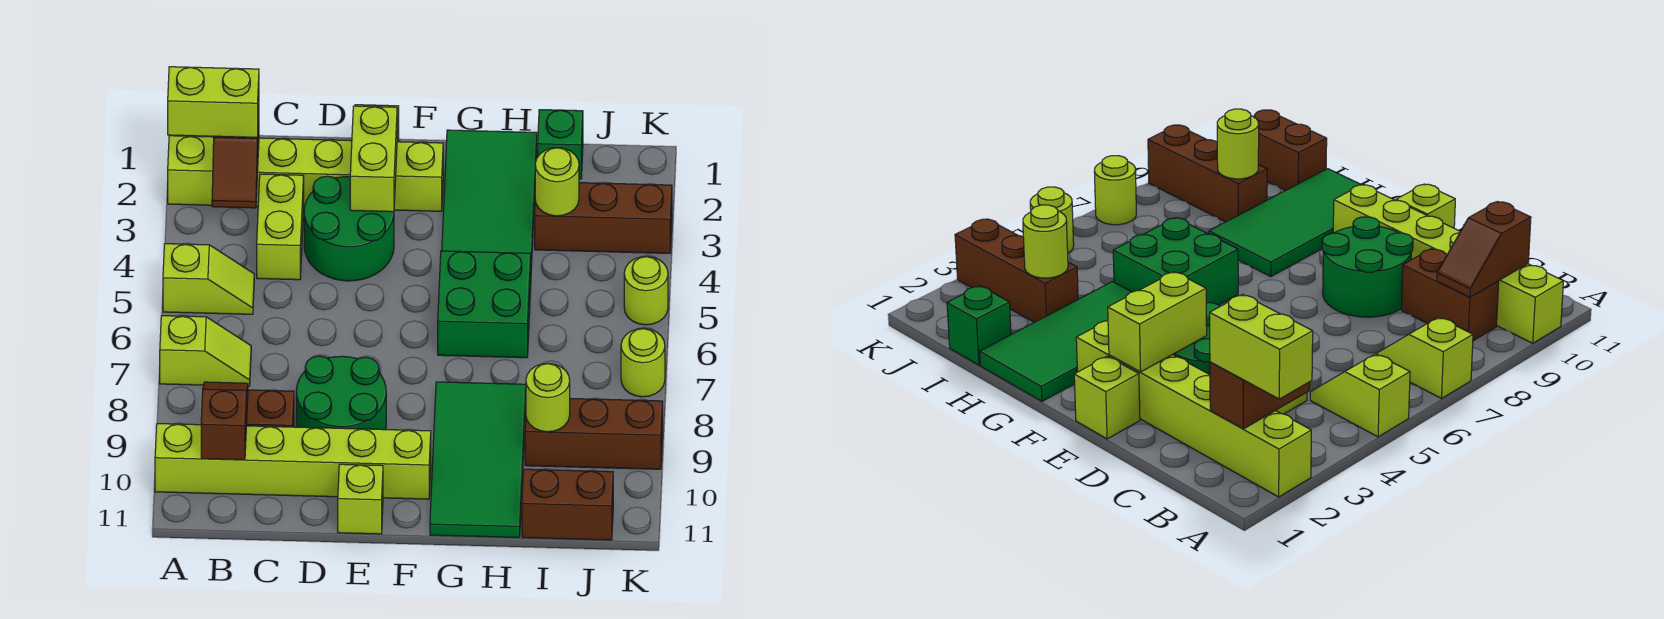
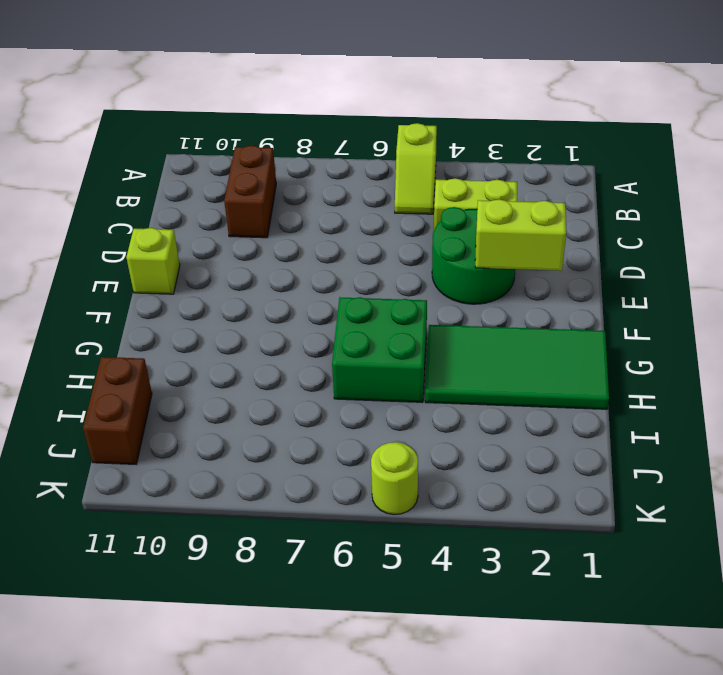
none -> lime 1x6 brick [168,136,443,211]
none -> lime 1x2 slope [160,316,251,386]
none -> lime 1x6 brick [155,424,431,499]

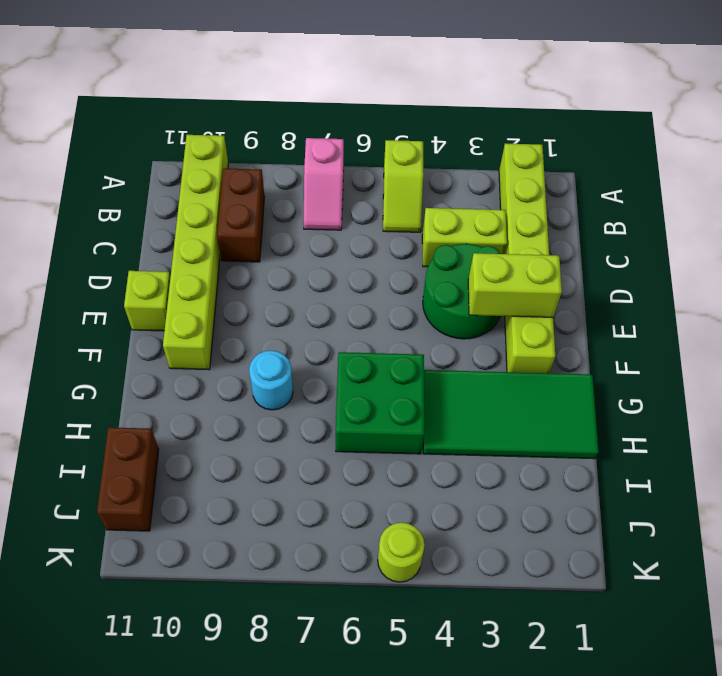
pink 1x2 slope [304,138,344,230] -> lime 1x2 slope [160,316,251,386]
cyan 1x1 round brick [249,350,293,410] -> green 2x4 tile [430,382,526,538]
none -> green 2x2 round brick [296,356,386,430]
none -> lime 1x1 brick [1074,356,1140,439]
none -> green 1x1 brick [538,110,583,179]

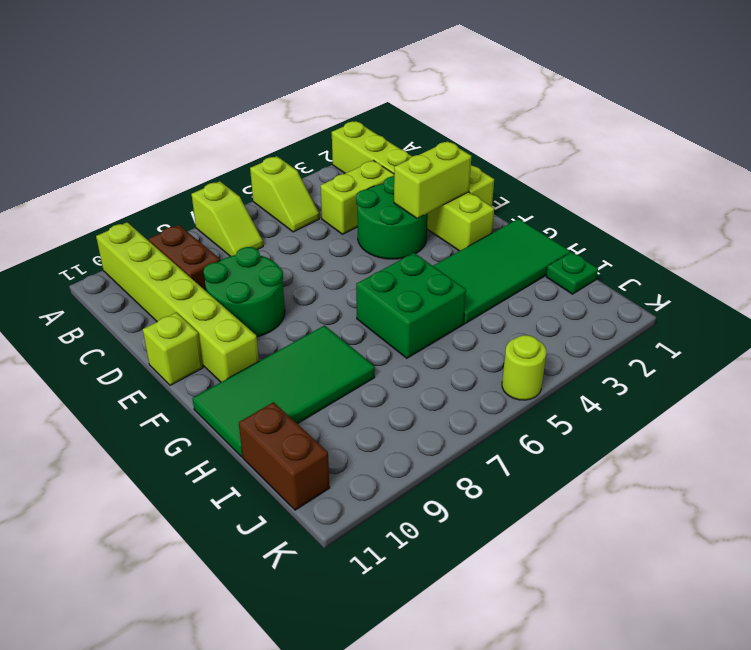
green 1x1 plate [546,252,598,294] -> green 1x1 brick [538,110,583,179]
none -> brown 1x3 brick [535,183,672,253]
none -> brown 1x3 brick [525,398,663,469]
none -> lime 1x1 round brick [621,328,665,397]

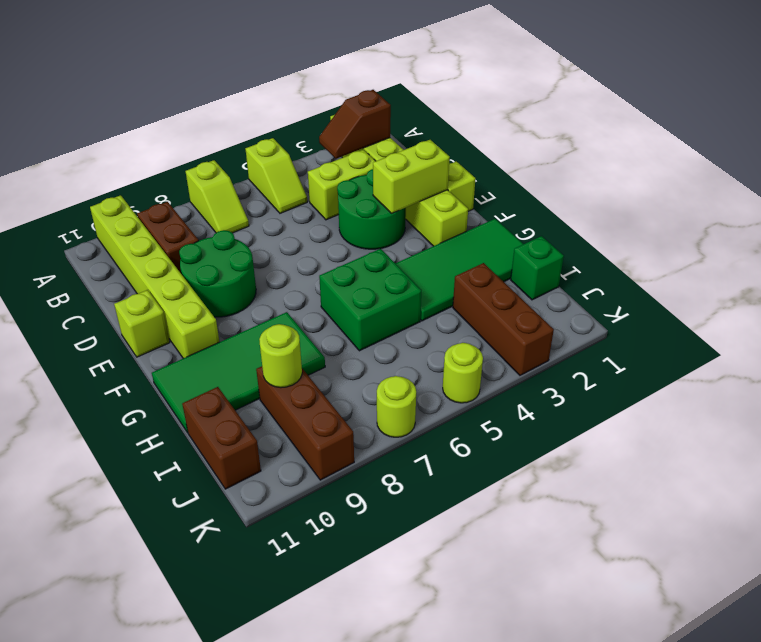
none -> brown 1x2 slope [201,382,248,460]
none -> lime 1x1 round brick [535,148,579,216]
none -> lime 1x2 brick [168,67,259,137]

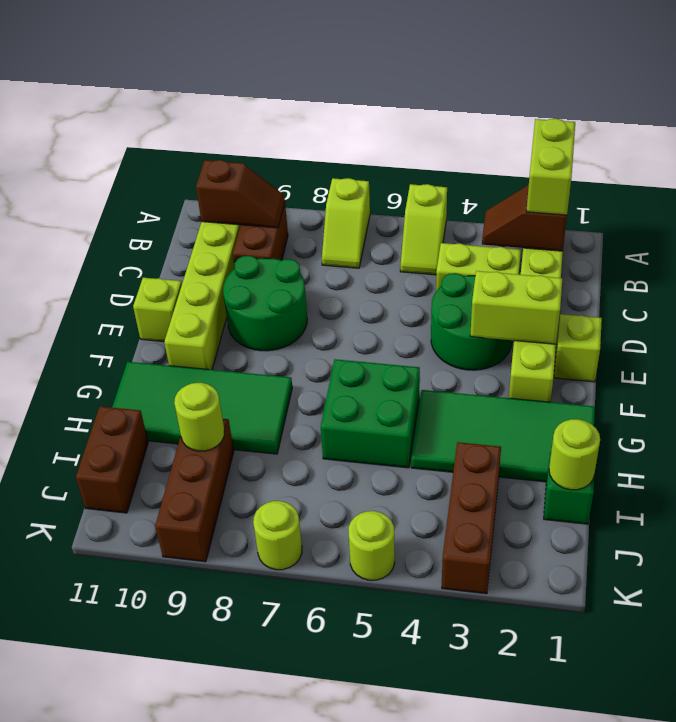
lime 1x1 round brick [549,419,600,490] -> lime 1x1 round brick moved to [535,148,579,216]

